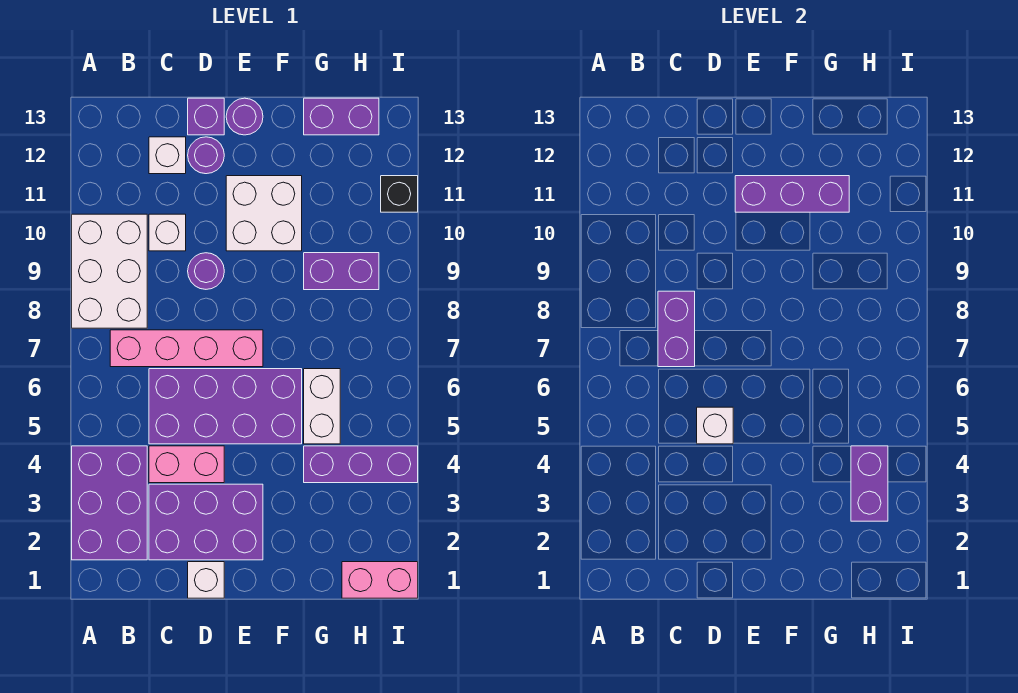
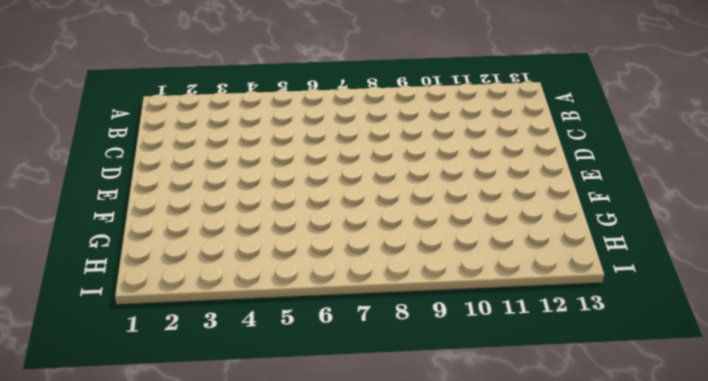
none -> purple 2x3 brick [72,446,147,560]
none -> white 2x3 brick [72,214,147,328]
none -> pink 1x4 brick [110,330,263,367]

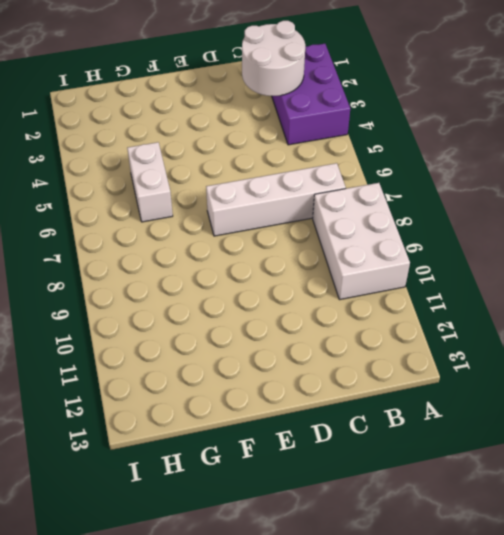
white 2x2 round brick [242,21,305,96] -> none
white 1x4 brick [206,163,346,236] -> pink 1x4 brick [110,330,263,367]
none -> purple 2x3 brick [149,484,263,560]
none -> pink 1x2 brick [149,446,224,483]
none -> purple 2x4 brick [149,369,302,444]

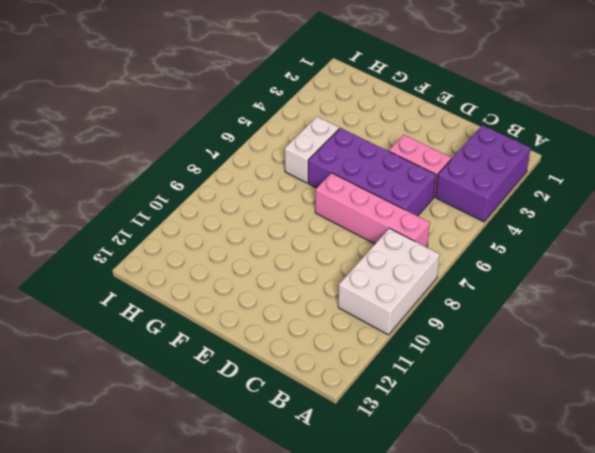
none -> purple 2x3 brick [149,484,263,560]
none -> white 1x1 brick [149,214,186,251]
none -> white 1x1 brick [149,137,186,174]

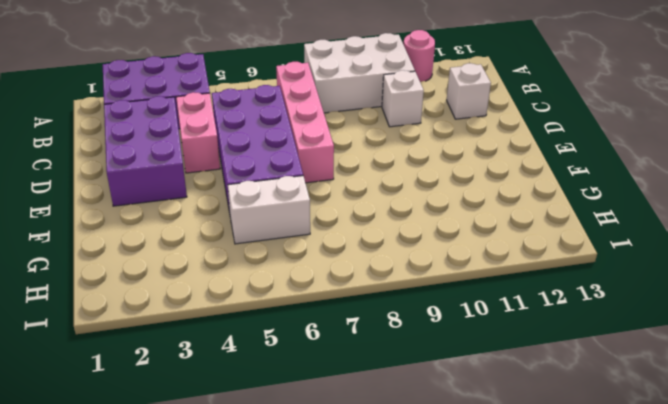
pink 1x1 round brick [404,30,435,82] -> none
none -> white 1x1 brick [188,562,224,598]
none -> purple 1x1 round brick [188,253,224,289]
none -> purple 1x1 round brick [188,137,224,174]

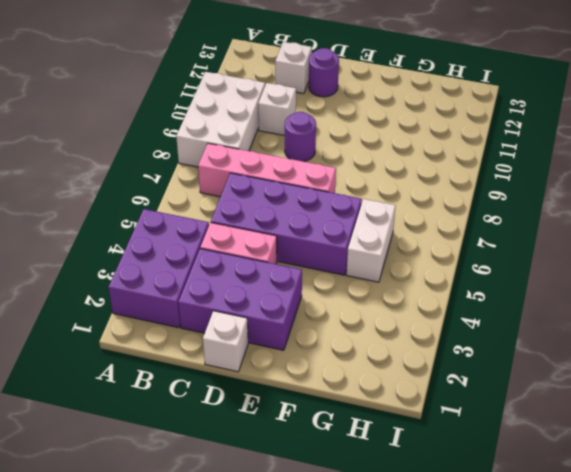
none -> purple 1x1 brick [188,98,224,135]
none -> white 2x2 brick [226,176,302,251]
none -> purple 1x1 round brick [226,98,263,135]

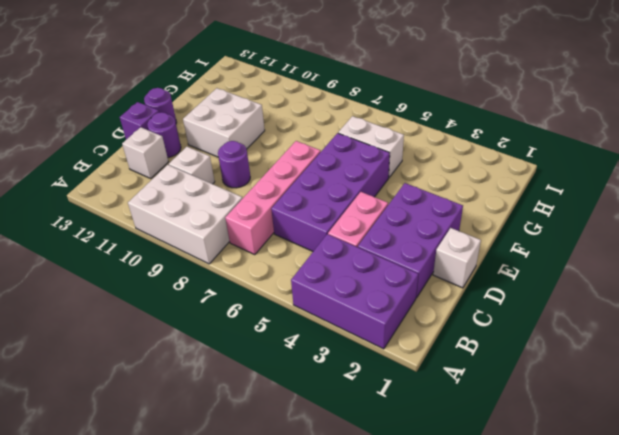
none -> purple 1x3 brick [304,446,418,483]
none -> purple 1x2 brick [304,253,379,290]
none -> purple 1x2 brick [304,98,379,135]

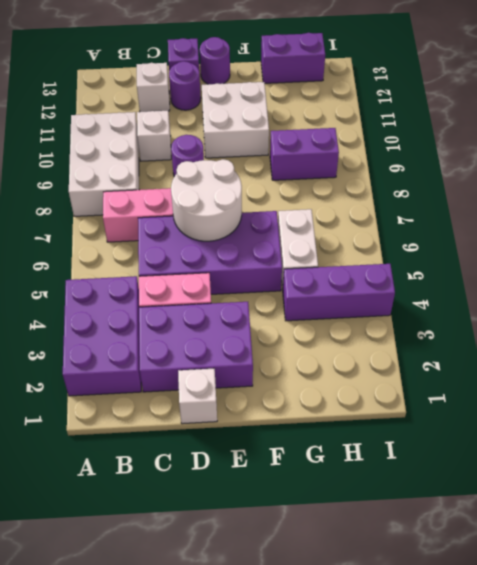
white 2x2 round brick [171,159,242,241] -> none
none -> pink 1x2 brick [342,562,418,598]
none -> black 1x1 brick [381,176,418,212]
none -> purple 1x2 brick [658,291,695,367]

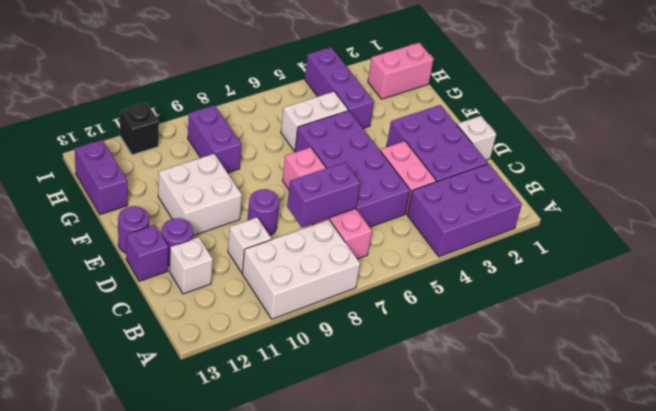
pink 1x2 brick [368,43,434,99] -> pink 1x2 brick turned to [342,562,418,598]
none -> white 1x1 brick [697,407,733,444]
none -> purple 1x3 brick [735,176,849,212]
none -> purple 1x2 brick [851,446,888,521]

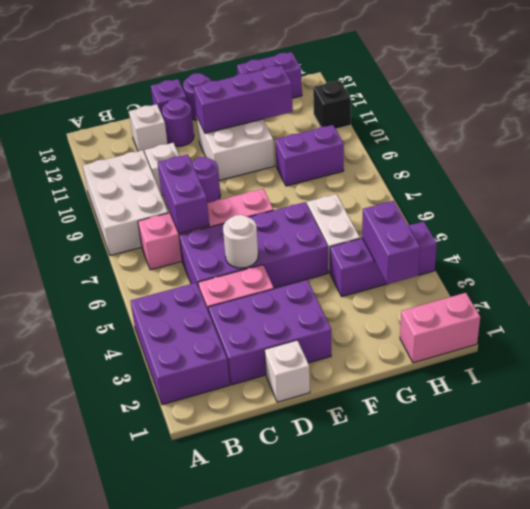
white 1x1 round brick [223,215,258,268] -> white 1x1 brick [697,407,733,444]

